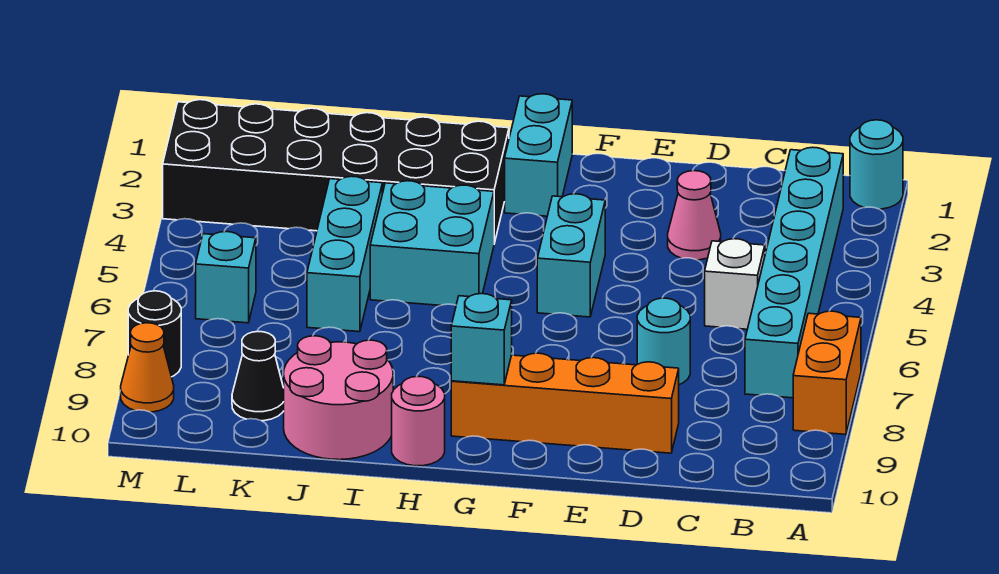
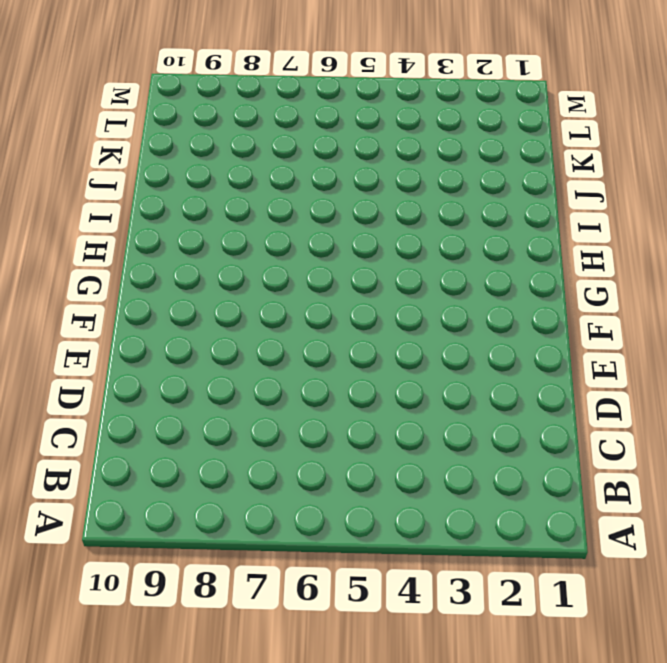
none -> cyan 1x1 round brick [850,120,903,209]
none -> orange 1x2 brick [793,311,861,434]
none -> cyan 1x6 brick [745,147,843,398]

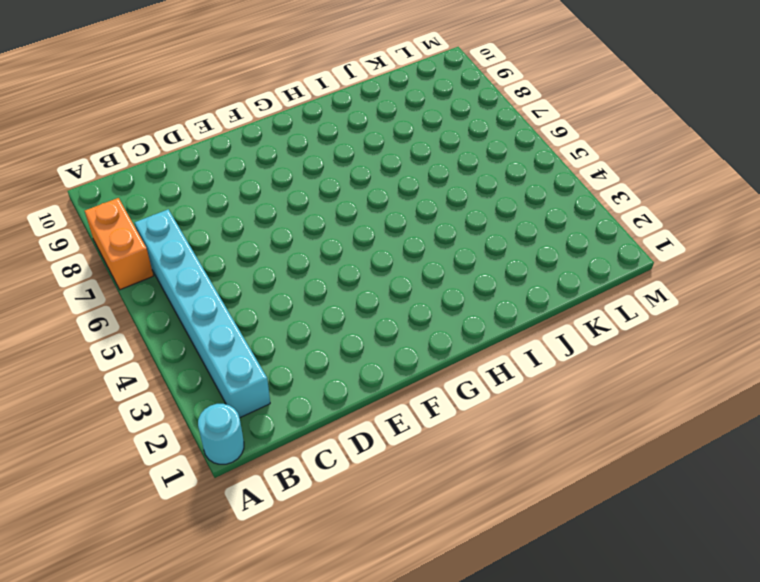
none -> white 1x1 brick [705,239,765,329]
none -> pink 1x1 cone [668,171,721,260]
none -> cyan 1x1 round brick [637,298,690,385]

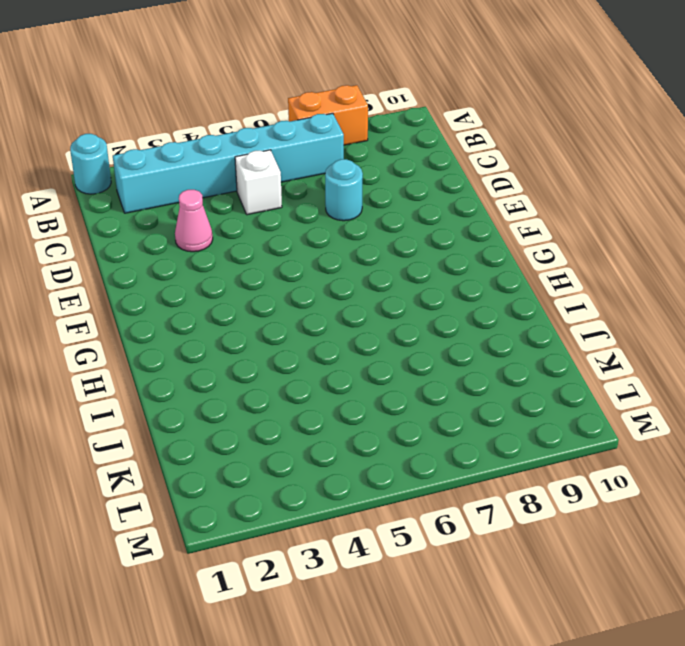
none -> orange 1x4 brick [451,353,679,453]
none -> cyan 1x2 brick [537,194,605,317]
none -> cyan 1x2 brick [505,94,572,216]

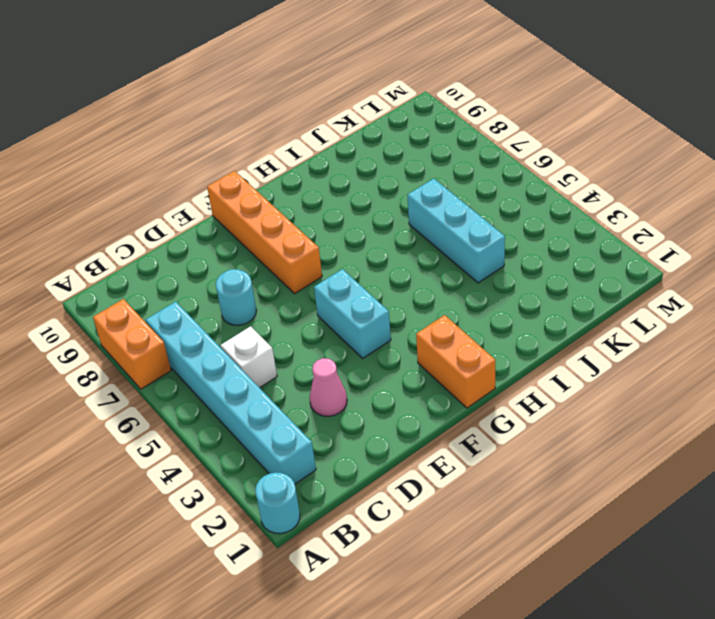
orange 1x4 brick [207,171,322,294] -> orange 1x4 brick turned to [451,353,679,453]
orange 1x2 brick [416,315,495,408] -> cyan 1x2 brick [505,94,572,216]
none -> black 2x6 brick [163,100,509,243]
none -> cyan 2x2 brick [370,181,494,305]
none -> pink 1x1 round brick [392,376,445,466]

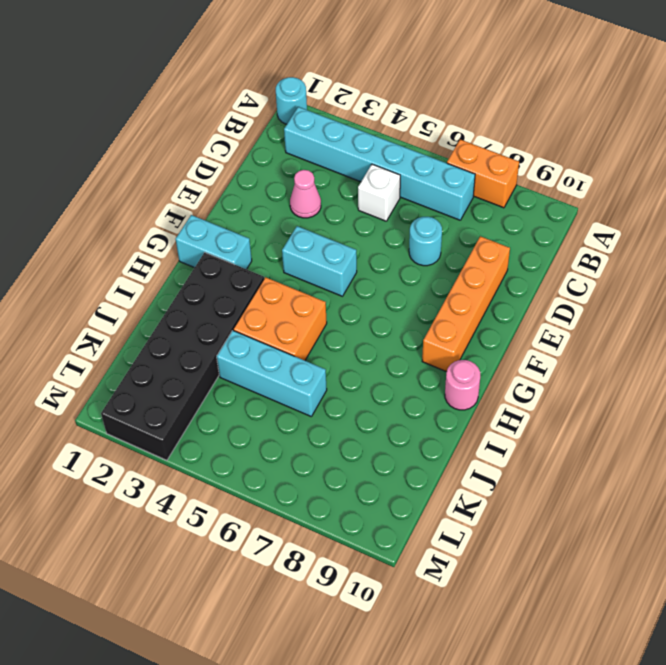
orange 2x2 brick [233,277,327,360] -> cyan 2x2 brick [370,181,494,305]
none -> pink 2x2 round brick [284,336,393,460]
none -> black 1x1 cone [232,332,284,421]
none -> cyan 1x1 brick [196,232,256,323]

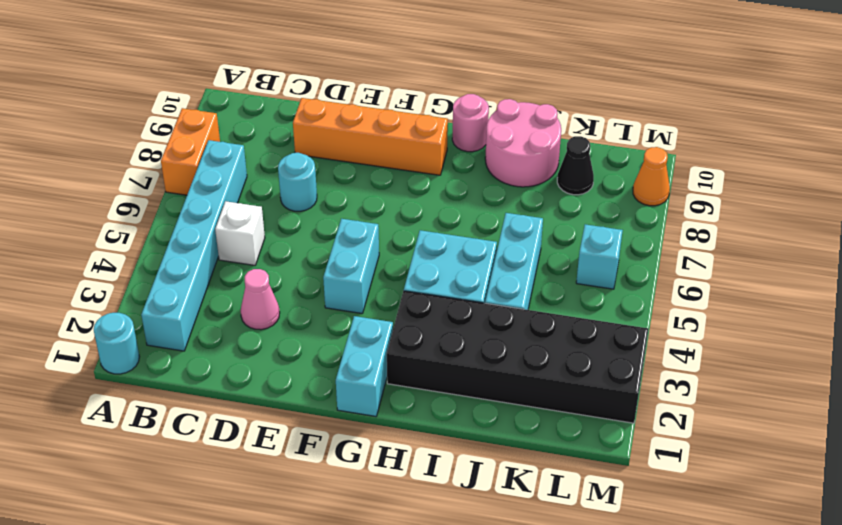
none -> black 1x1 round brick [128,291,181,377]
none -> cyan 1x1 brick [451,294,512,385]

